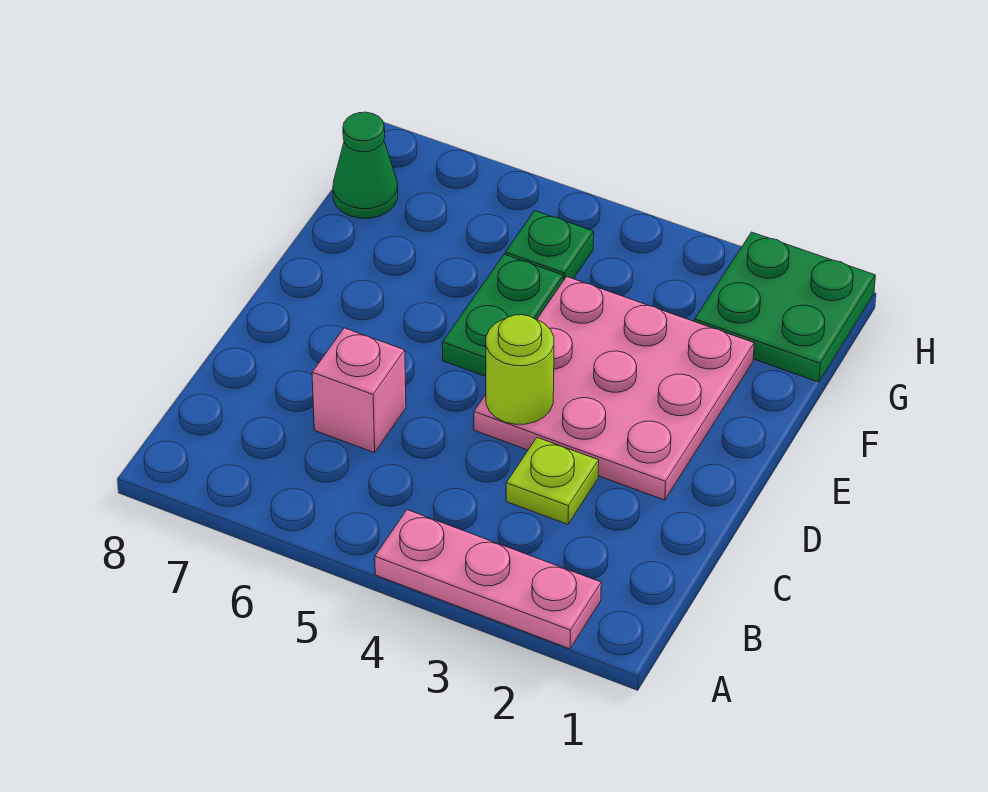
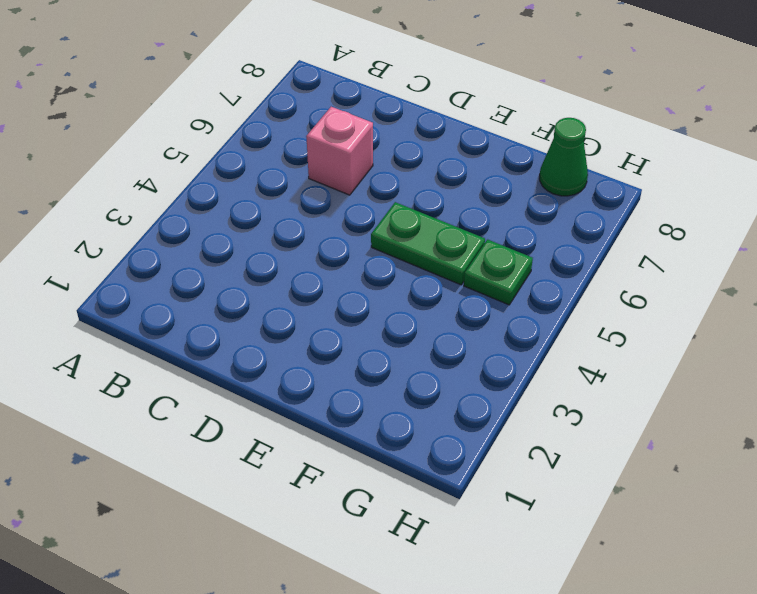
none -> pink 1x3 plate [375,510,601,649]
none -> lime 1x1 plate [506,438,599,524]

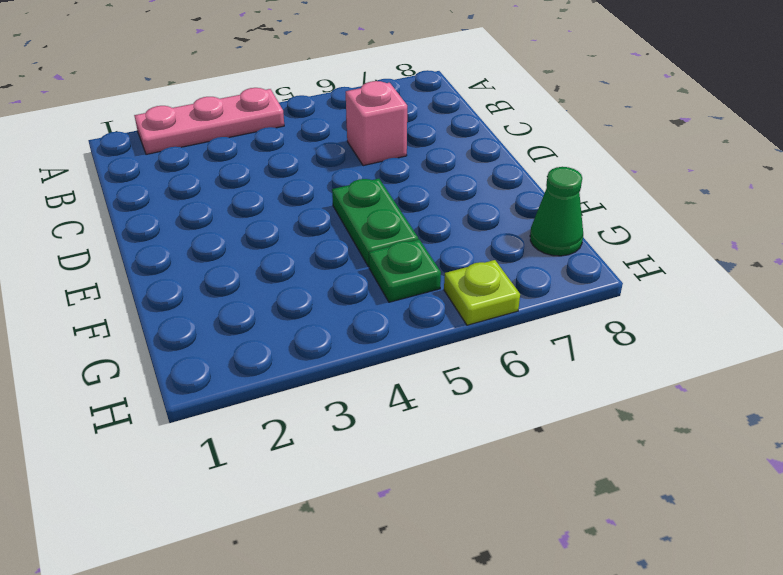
lime 1x1 plate [444,260,520,325] -> lime 1x1 plate moved to [506,438,599,524]
none -> pink 3x3 plate [474,277,754,500]
none -> green 2x2 plate [694,232,875,382]

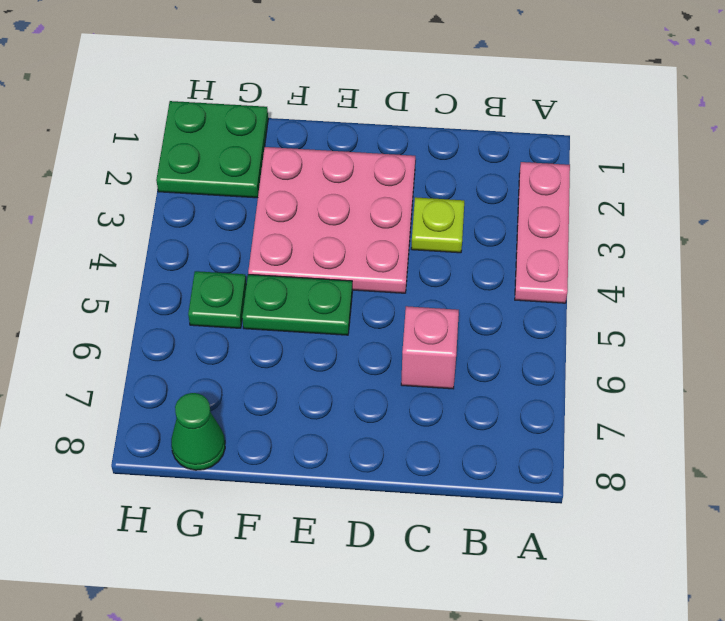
none -> lime 1x1 round brick [486,315,554,424]

